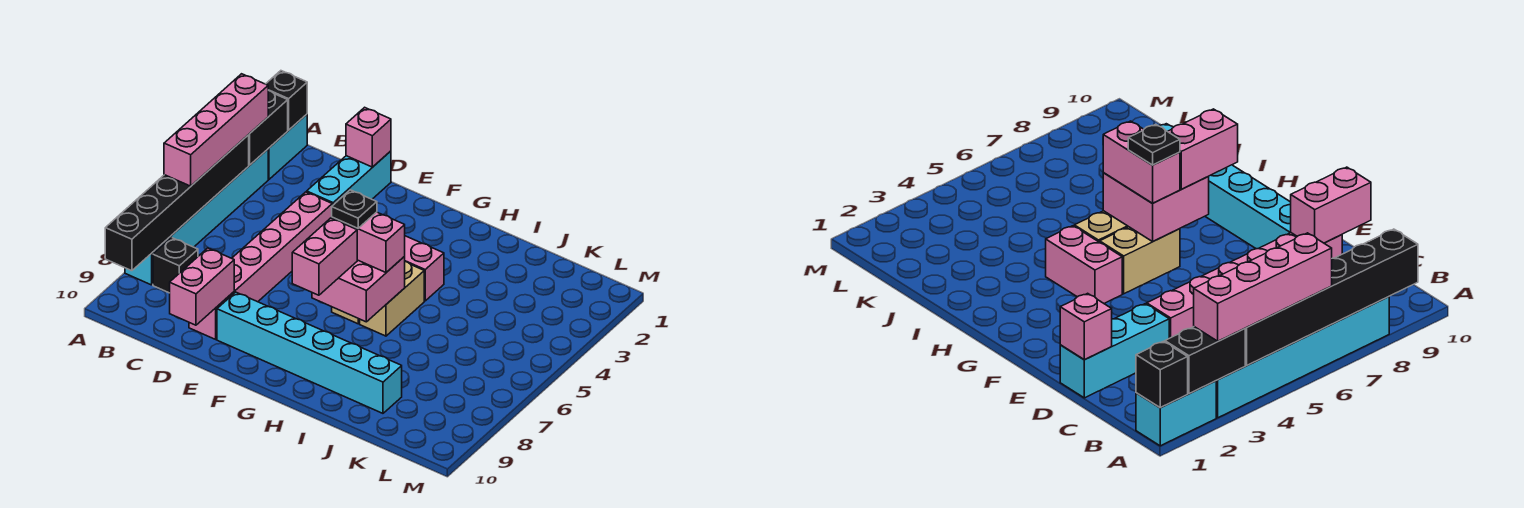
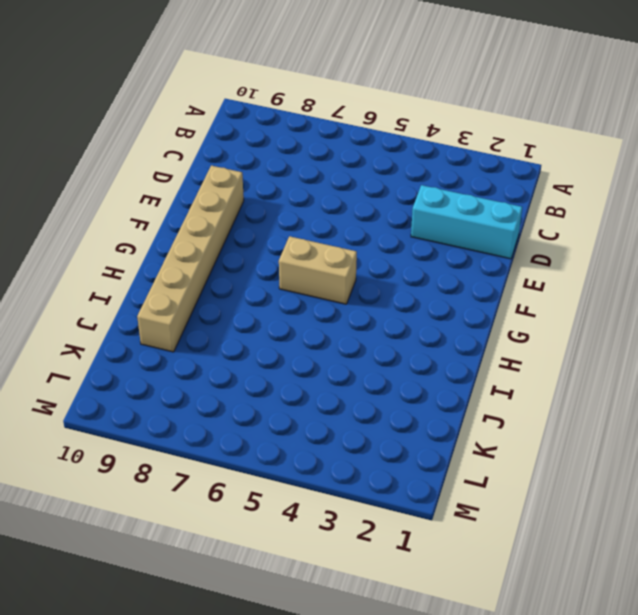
tan 1x6 brick [137,166,244,352] -> cyan 1x6 brick [217,292,402,413]
none -> cyan 1x2 brick [268,114,307,179]
none -> cyan 1x6 brick [125,149,268,285]
none -> black 1x1 brick [153,238,198,293]

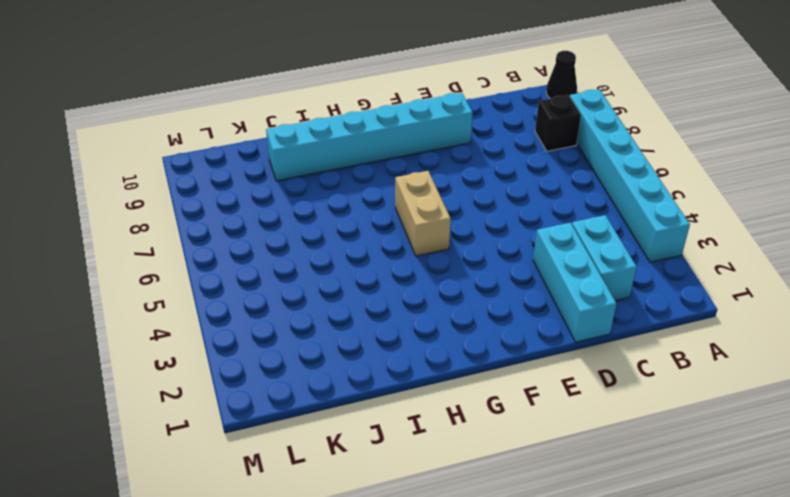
black 1x1 cone [546,51,577,98] -> none
cyan 1x2 brick [572,215,636,301] -> cyan 1x2 brick moved to [268,114,307,179]
none -> pink 1x6 brick [189,192,332,339]
none -> pink 1x2 brick [404,236,444,301]
none -> tan 1x2 brick [360,262,424,336]

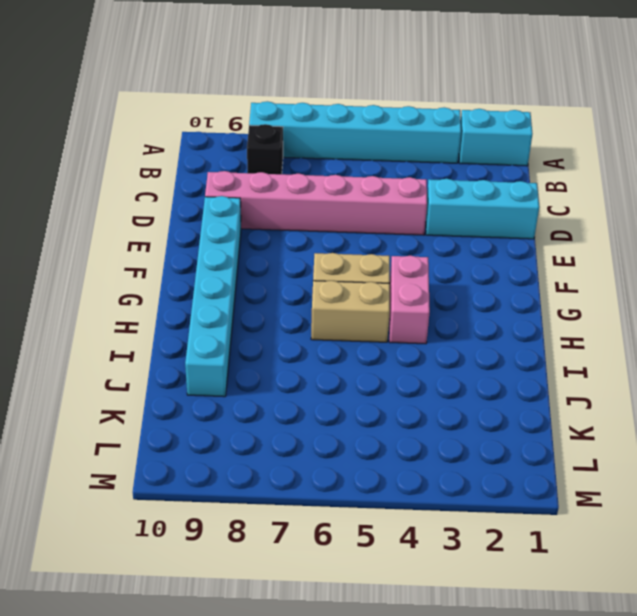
none -> black 1x1 brick [266,71,307,130]
none -> black 1x2 brick [249,91,288,165]
none -> black 1x6 brick [105,135,249,271]

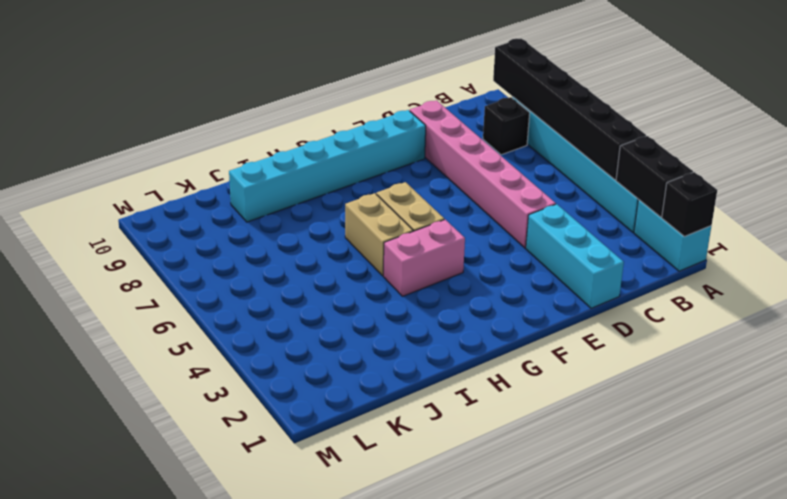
none -> pink 1x1 brick [346,107,391,167]
none -> pink 1x2 brick [170,248,234,325]
none -> pink 2x2 brick [312,257,405,322]

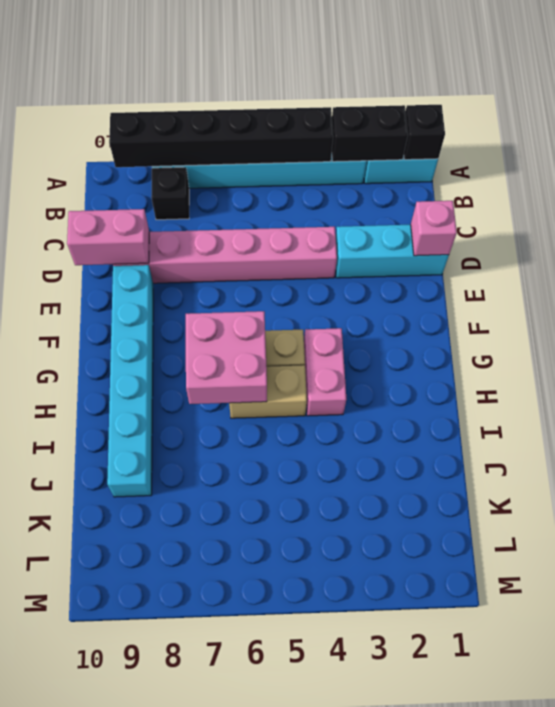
none -> pink 1x4 brick [164,74,268,186]
none -> pink 1x2 brick [332,212,405,272]
none -> pink 1x2 brick [292,218,357,295]

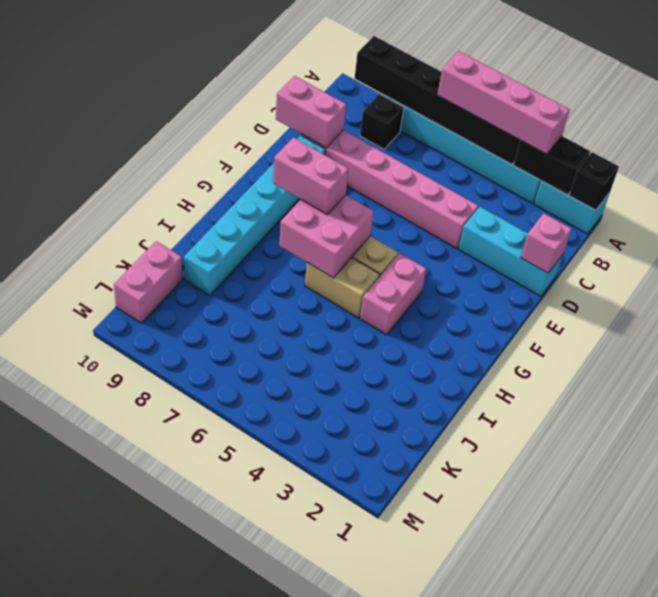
pink 1x2 brick [114,241,182,323] -> pink 1x2 brick moved to [332,212,405,272]
none -> black 1x1 plate [332,190,377,228]

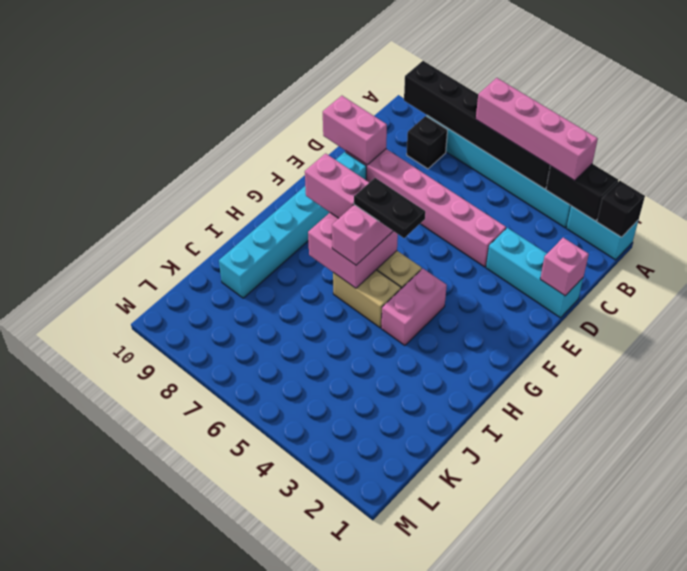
black 1x2 plate [354,178,425,238] -> black 1x1 plate [332,190,377,228]

